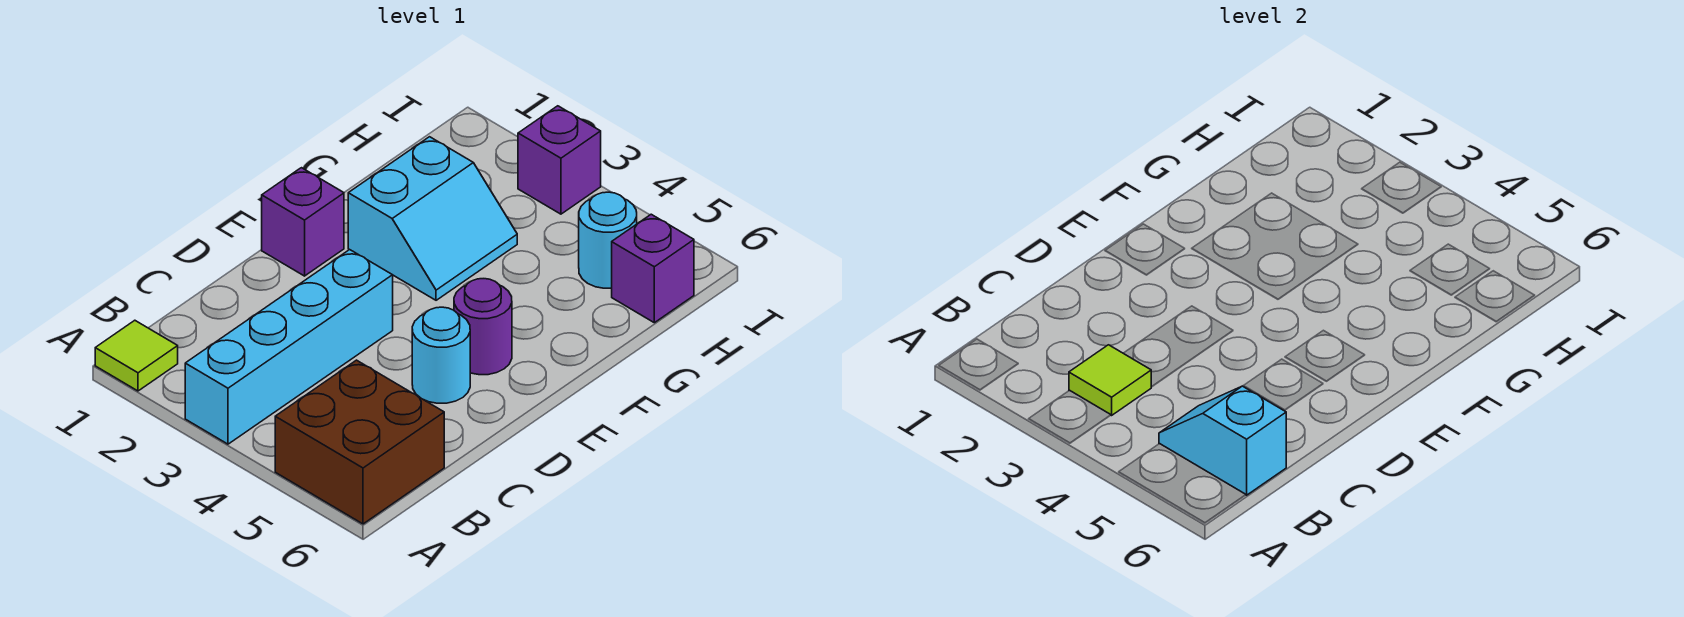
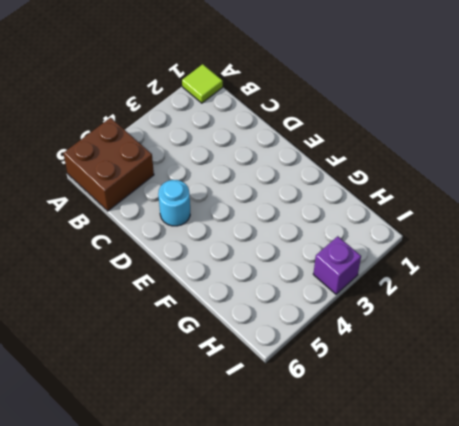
none -> cyan 1x4 brick [185,250,393,444]
none -> purple 1x1 brick [262,168,344,276]
none -> purple 1x1 round brick [454,279,512,375]

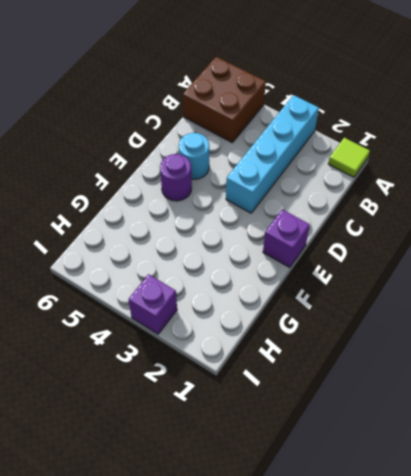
none -> cyan 2x2 slope [348,137,517,300]
none -> cyan 1x1 round brick [579,192,637,288]
none -> purple 1x1 brick [612,214,694,323]

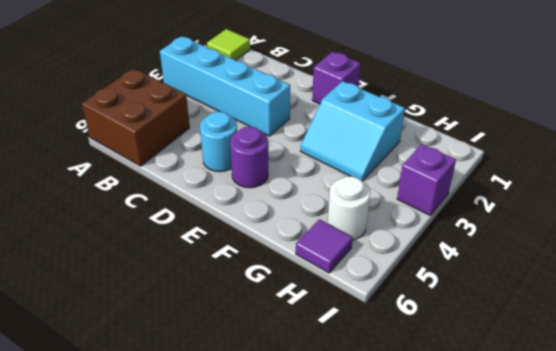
white 1x1 round brick [327,176,370,240] -> cyan 1x1 round brick [579,192,637,288]
purple 1x1 tile [296,219,353,273] -> purple 1x1 brick [612,214,694,323]
none -> lime 1x1 tile [1069,345,1151,415]
none -> cyan 1x2 slope [1159,386,1286,495]

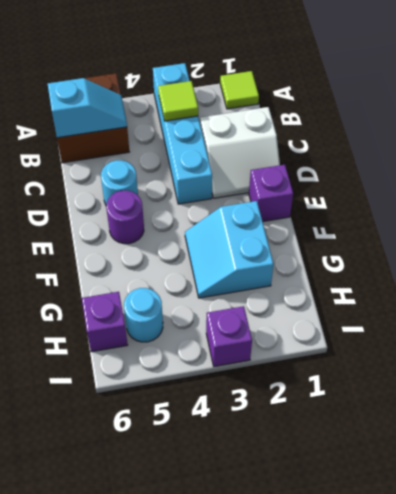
white 2x2 slope [200,107,280,198] -> none

